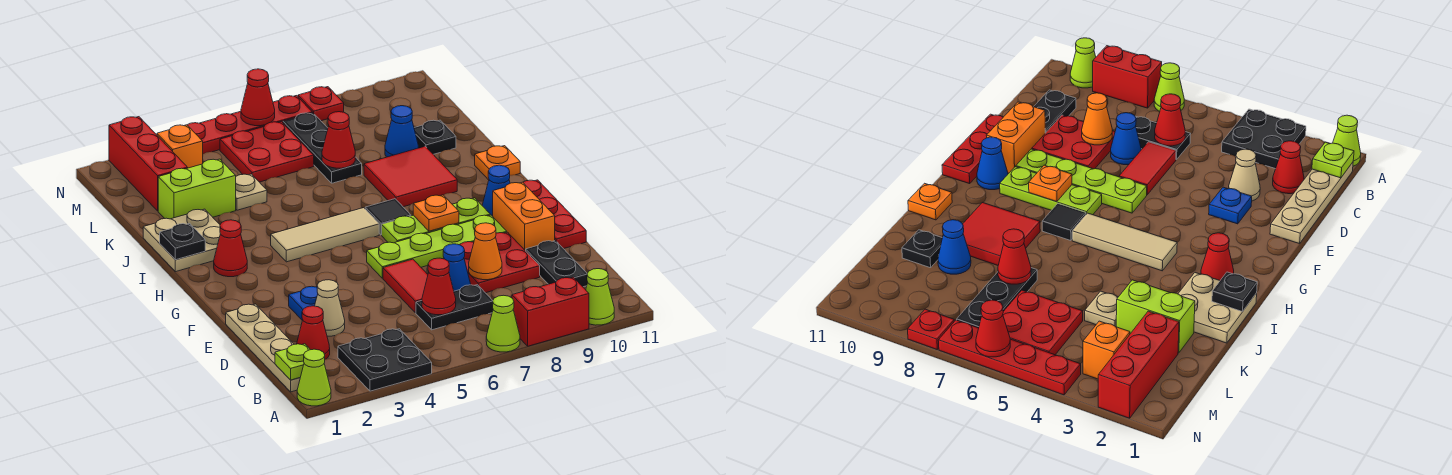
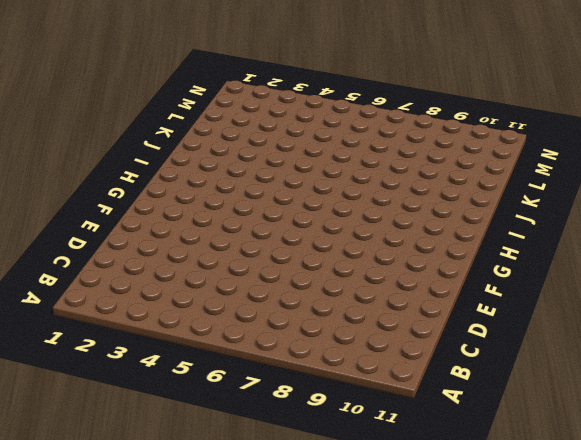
none -> lime 1x1 cone [297,349,331,406]
none -> black 2x2 plate [338,329,432,391]
none -> lime 1x1 cone [486,295,520,352]
none -> red 1x2 brick [512,277,589,346]

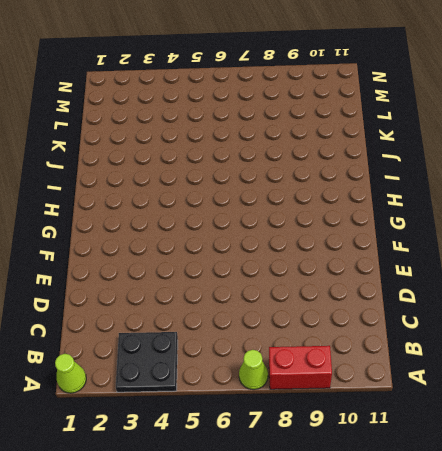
none -> lime 1x1 cone [586,269,614,325]
none -> tan 1x4 plate [226,304,300,392]
none -> red 1x1 cone [297,306,330,359]
none -> black 1x2 plate [416,285,493,330]

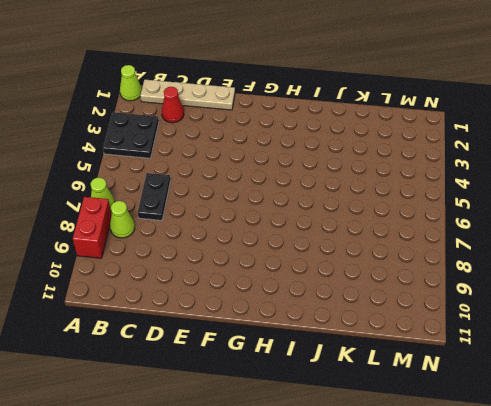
lime 1x1 cone [110,201,135,238] -> lime 1x1 cone moved to [586,269,614,325]
none -> black 1x2 plate [526,241,588,287]
none -> tan 1x1 cone [315,280,345,336]
none -> red 1x2 tile [383,259,428,313]
none -> blue 1x1 cone [443,244,471,291]

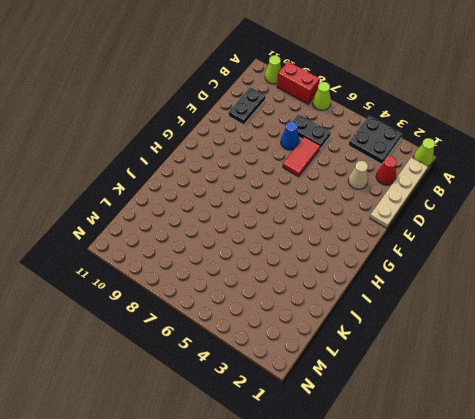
none -> red 2x2 plate [460,232,540,293]
none -> blue 1x1 plate [289,286,318,320]
none -> orange 1x2 brick [493,182,555,251]
none -> red 1x3 plate [523,180,586,249]

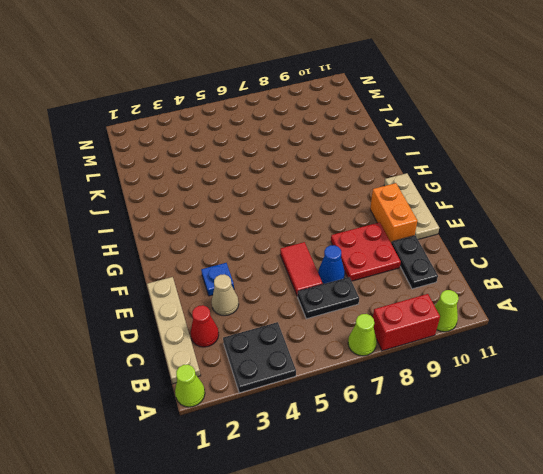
tan 1x3 plate [384,173,439,239] -> red 1x3 plate [523,180,586,249]
none -> lime 1x4 plate [367,215,507,278]
none -> lime 1x3 plate [382,198,490,243]
none -> blue 1x1 cone [482,165,510,216]
none -> red 1x1 cone [214,220,247,277]

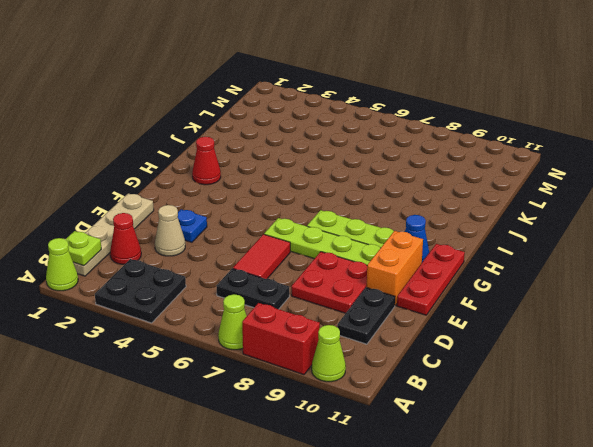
none -> blue 1x1 cone [443,244,471,291]
none -> tan 1x3 tile [271,208,379,262]
none -> black 1x1 tile [365,199,411,235]
none -> tan 2x2 plate [143,209,220,272]

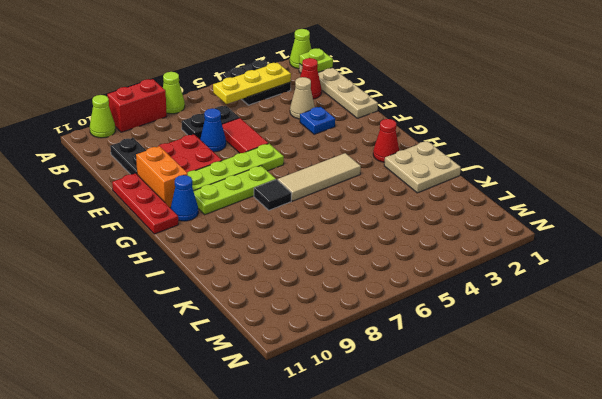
yellow 1x3 plate [213,63,291,104] -> none
none -> red 2x2 tile [364,146,457,207]
none -> orange 1x1 plate [475,146,520,180]
none -> lime 1x2 brick [158,159,236,219]
none -> tan 1x1 plate [236,174,267,210]

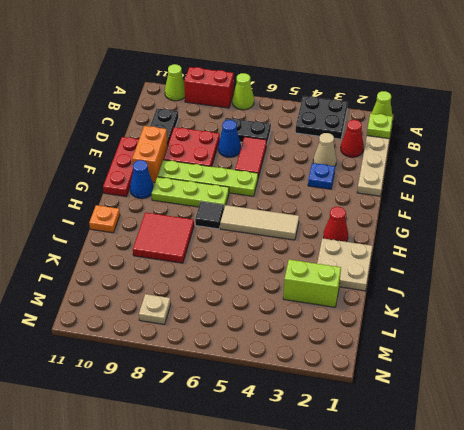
tan 1x1 plate [139,294,171,324] -> tan 1x1 plate moved to [236,174,267,210]
none -> black 1x3 plate [283,113,362,183]
none -> blue 1x1 cone [385,106,418,157]
none -> black 1x1 plate [414,120,456,154]
none -> red 1x3 brick [109,117,188,211]

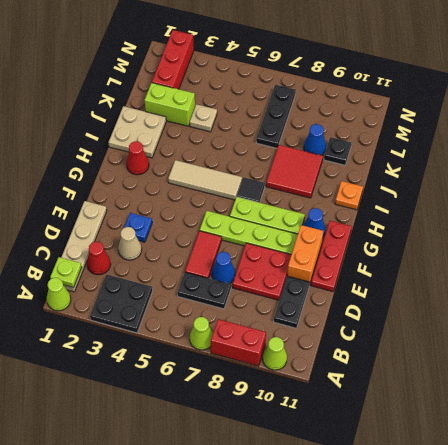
none -> red 2x2 plate [220,122,314,182]
none -> orange 1x1 brick [157,125,203,168]
none -> red 1x4 plate [188,96,312,154]
none -> red 1x1 plate [298,87,344,121]

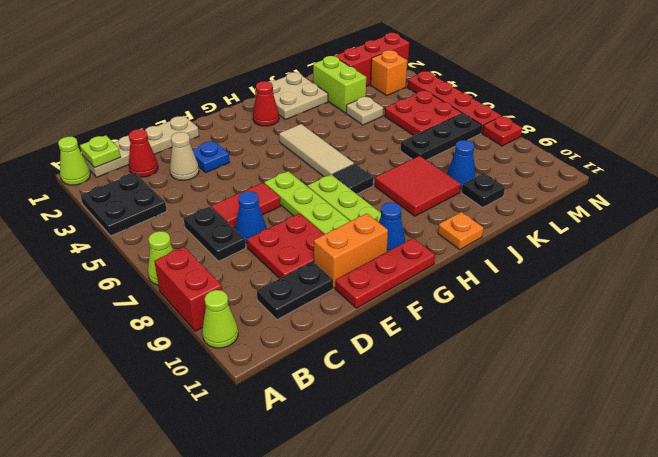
none -> red 1x1 cone [422,258,456,315]
none -> orange 1x1 cone [469,223,502,280]
none -> orange 1x1 plate [413,195,459,231]
none -> black 1x1 plate [160,223,205,260]

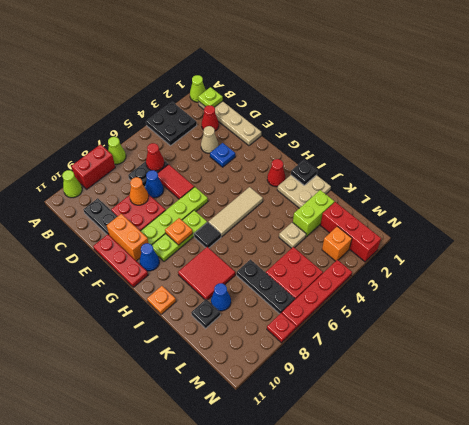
none -> red 1x1 cone [322,112,355,168]
none -> red 1x1 cone [241,69,275,126]

